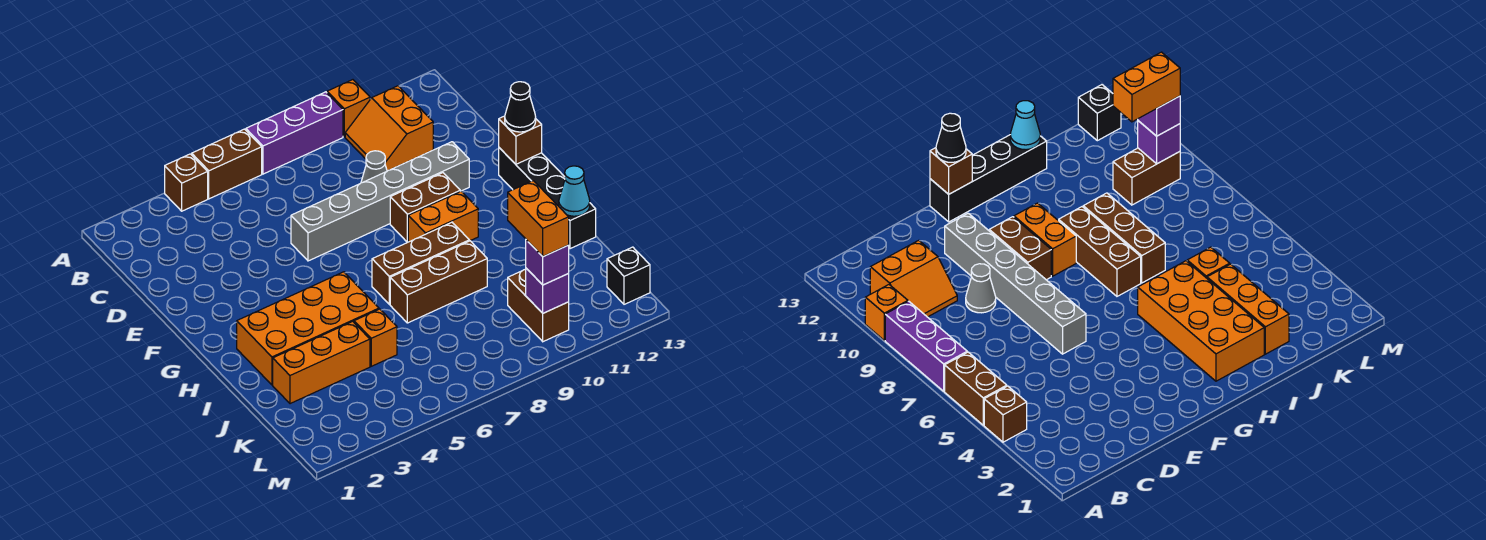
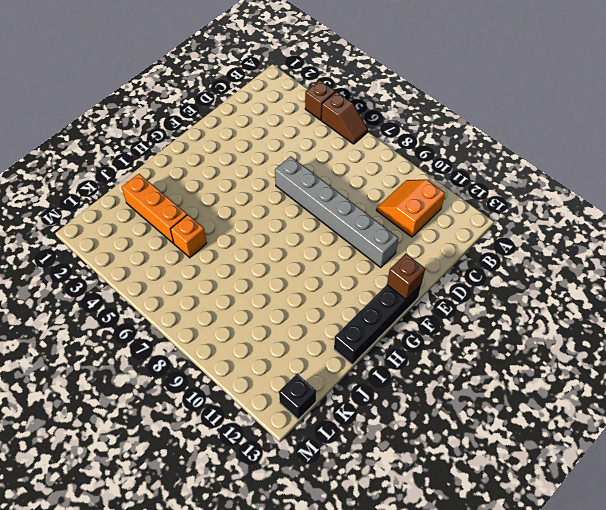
brown 1x2 slope [321,92,368,144] -> brown 1x2 brick [192,129,262,199]
none -> purple 1x3 brick [246,92,343,174]
none -> orange 1x1 brick [327,80,370,137]
none -> grey 1x1 cone [361,151,387,183]

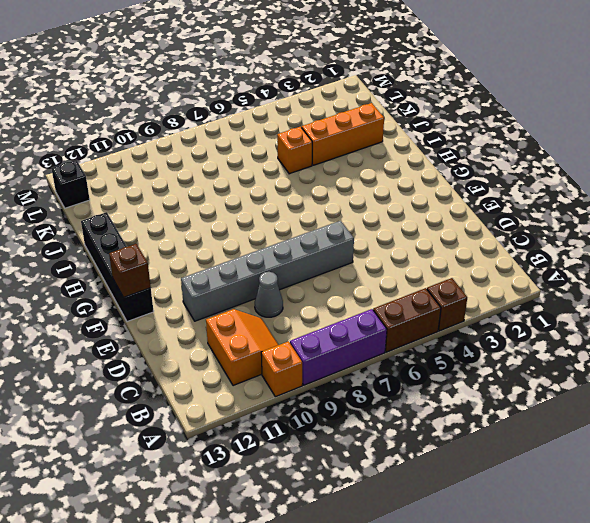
none -> brown 1x2 brick [390,173,460,242]
none -> orange 1x2 brick [408,191,478,242]
none -> orange 2x4 brick [237,272,379,385]

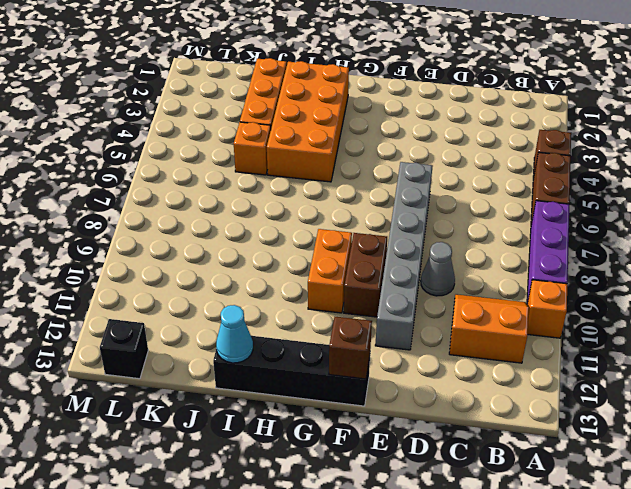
none -> brown 1x3 brick [372,222,469,304]
none -> brown 1x3 brick [390,241,487,323]
none -> brown 1x2 brick [508,269,569,342]

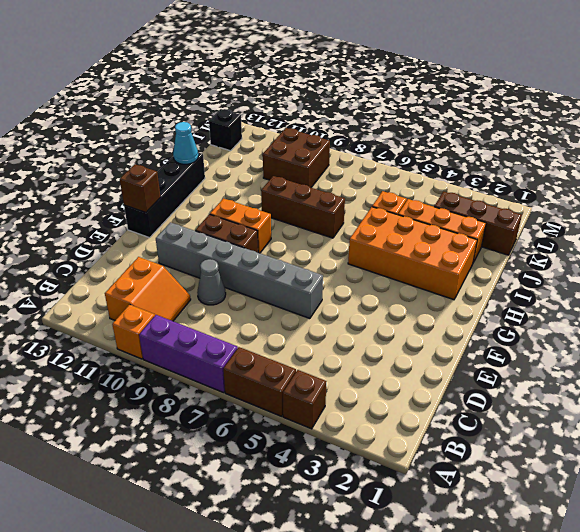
brown 1x3 brick [434,191,522,255] -> brown 1x3 brick moved to [372,222,469,304]
brown 2x2 brick [263,128,330,188] -> brown 1x2 brick [508,269,569,342]
none -> purple 1x1 brick [526,268,569,313]
none -> black 1x1 cone [505,82,536,132]
none -> purple 1x1 brick [526,240,569,285]

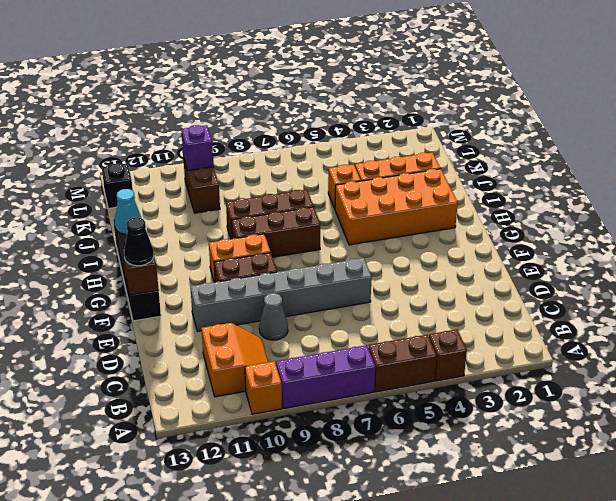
none -> purple 1x1 brick [526,240,569,285]
none -> orange 1x2 brick [508,181,569,257]

